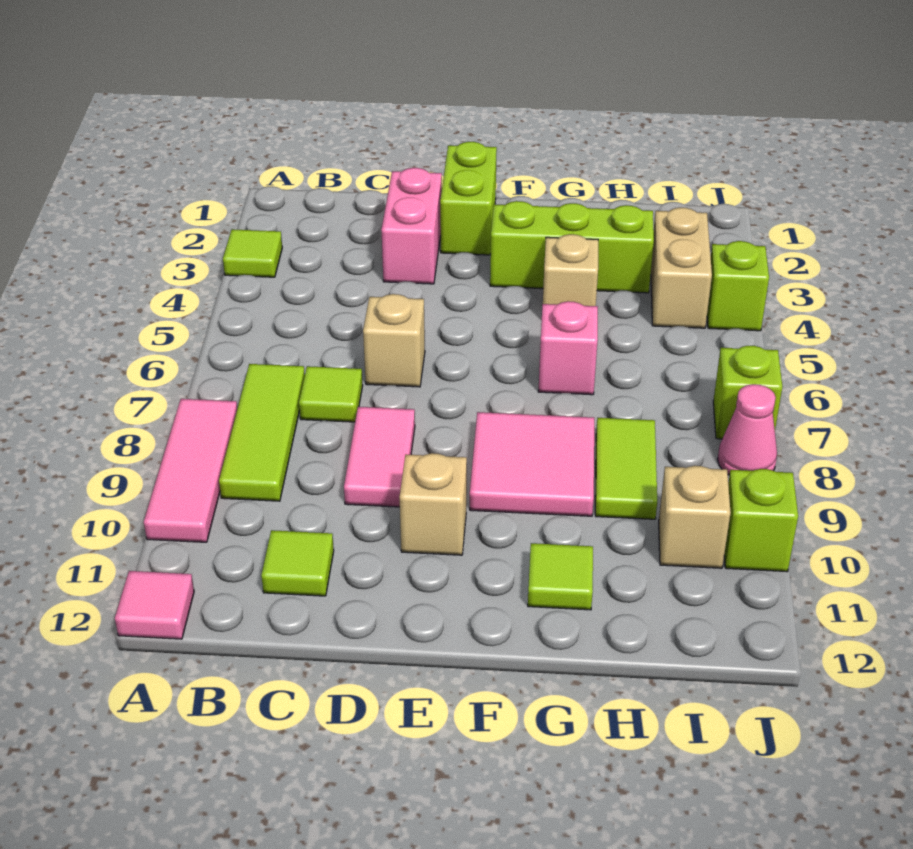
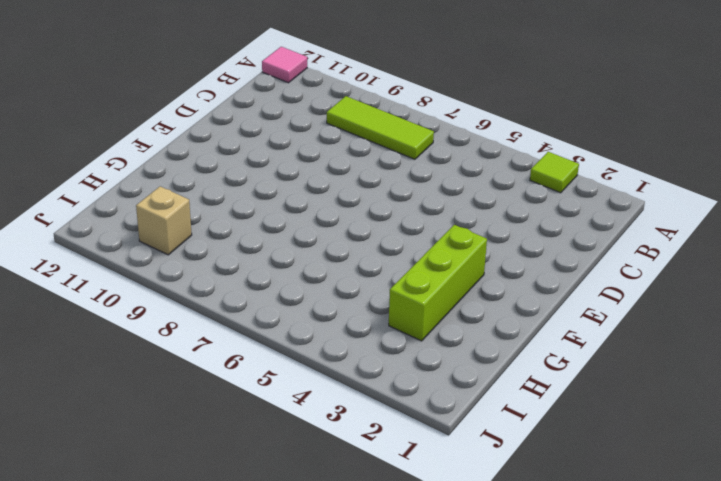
none -> pink 1x3 tile [144,399,238,542]
none -> lime 1x1 tile [299,366,363,422]
none -> lime 1x1 tile [261,530,334,596]

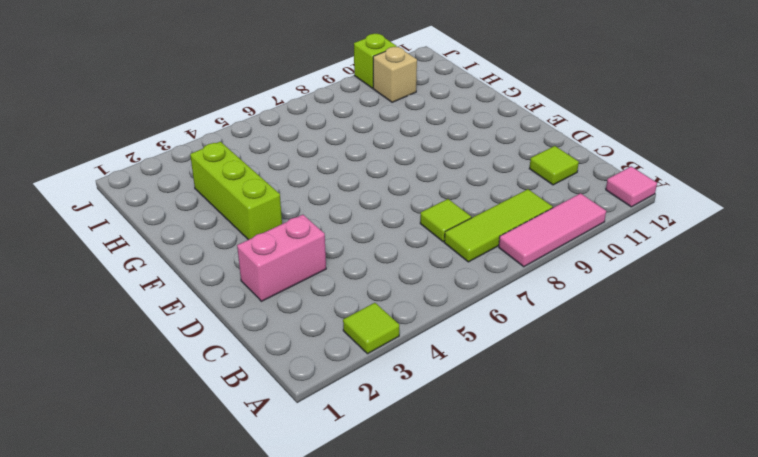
none -> tan 1x1 brick [363,294,425,387]
none -> pink 1x2 tile [344,407,415,507]
none -> lime 1x2 brick [440,142,497,255]

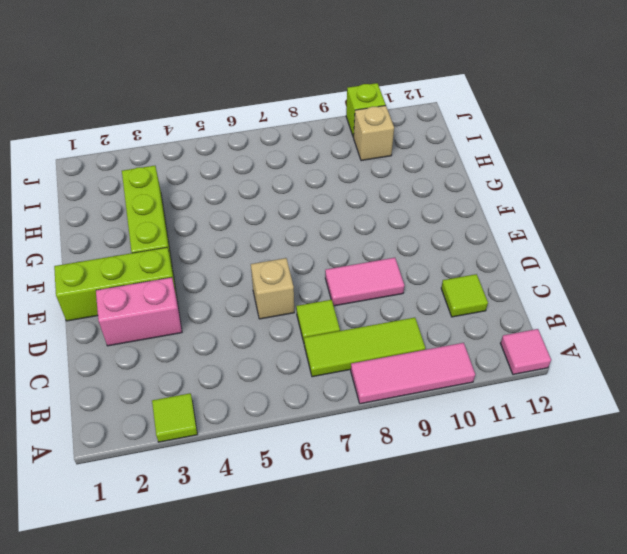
lime 1x3 brick [54,247,177,321] -> lime 1x2 brick [440,142,497,255]
none -> tan 1x1 brick [399,453,467,555]
none -> pink 2x2 tile [470,412,594,516]
none -> tan 1x1 brick [543,234,598,306]

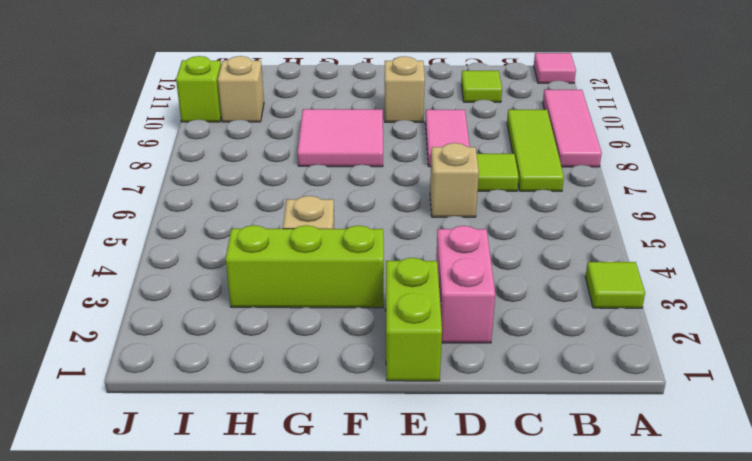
none -> pink 1x1 brick [538,301,598,395]
none -> lime 1x1 tile [528,543,593,610]
none -> lime 1x2 tile [595,418,657,519]

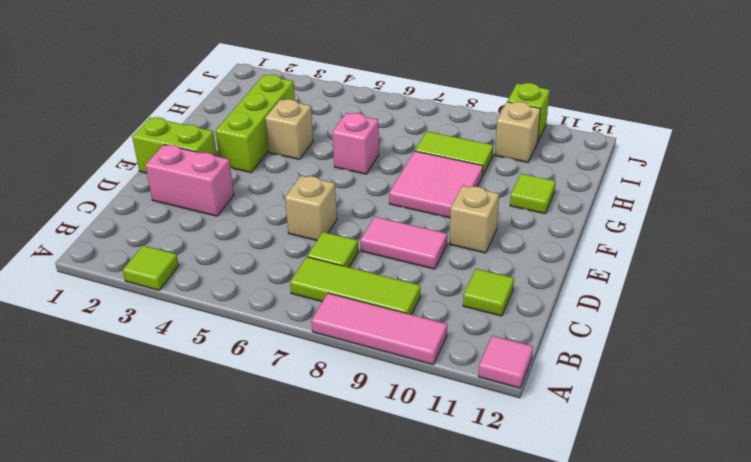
none -> tan 1x2 brick [651,208,712,328]
none -> lime 1x1 brick [707,241,769,331]
none -> lime 1x1 brick [713,346,782,439]

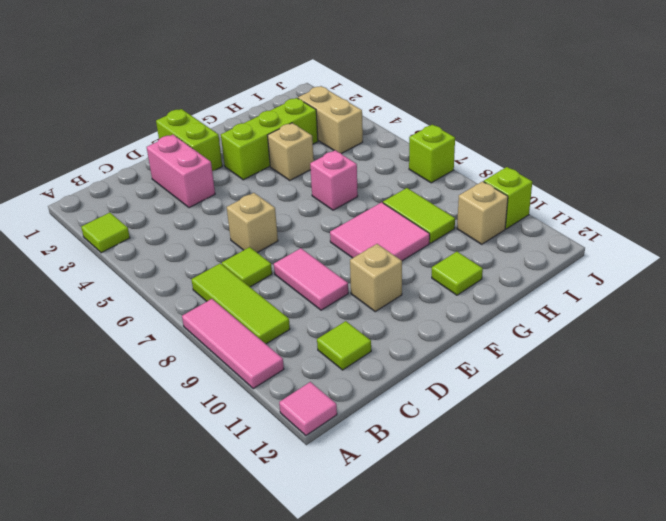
none -> lime 1x1 brick [707,241,769,331]
none -> pink 1x1 cone [717,384,777,475]

